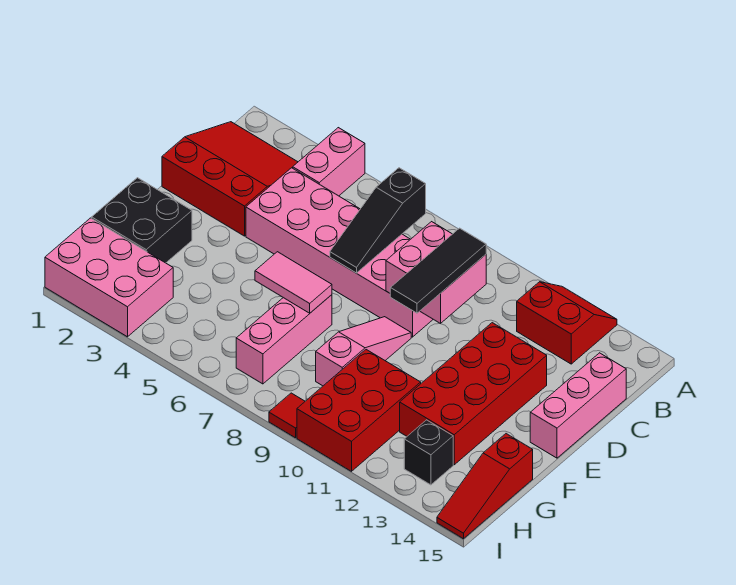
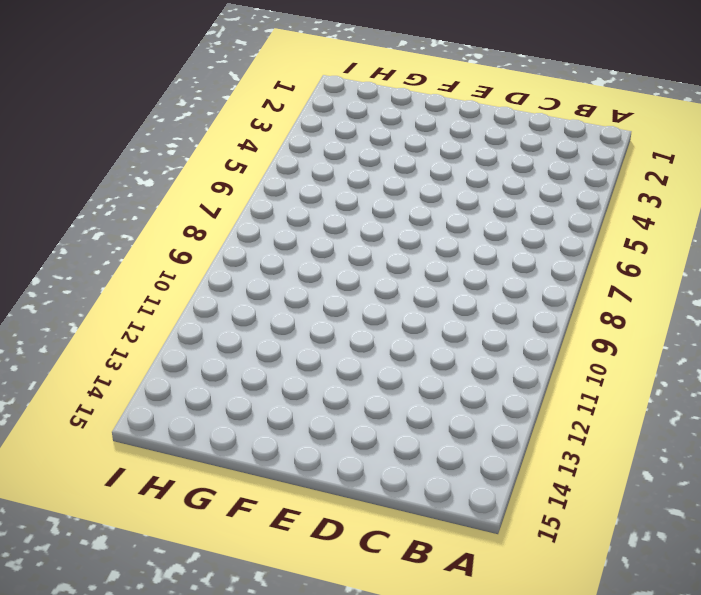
none -> pink 1x2 brick [293,128,365,196]
none -> red 2x2 slope [517,282,617,364]
none -> red 3x3 slope [162,122,298,236]

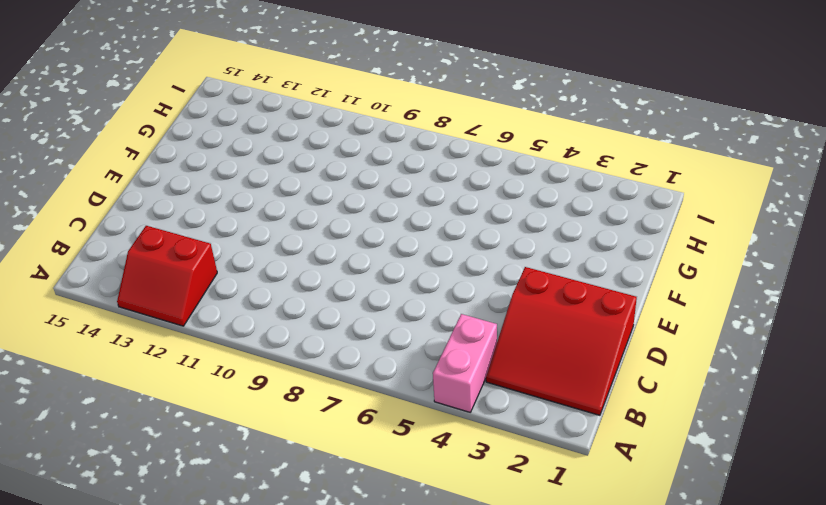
none -> pink 2x6 brick [246,168,433,337]
none -> pink 1x3 brick [530,353,626,458]
none -> red 2x4 brick [400,323,547,465]

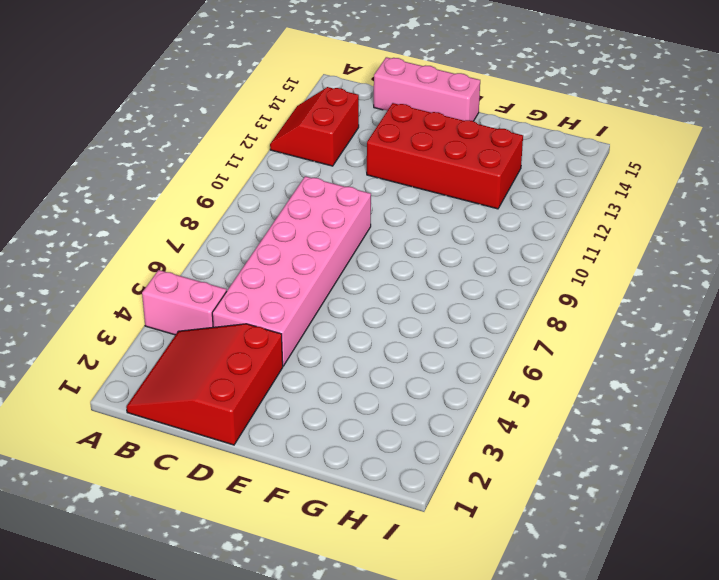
none -> pink 1x3 slope [316,317,411,386]
none -> black 2x2 brick [92,178,192,263]
none -> pink 1x3 brick [236,295,332,384]

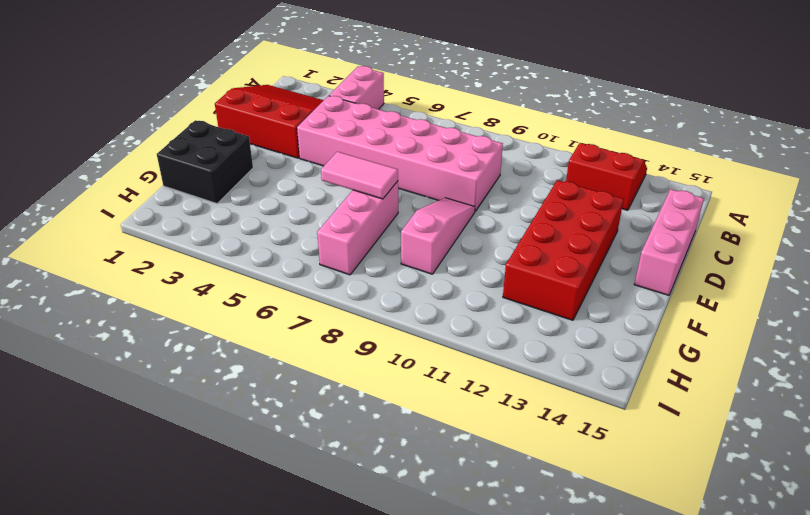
none -> red 2x3 brick [297,350,421,471]
none -> red 1x3 slope [437,434,533,539]
none -> pink 2x3 brick [45,218,173,337]

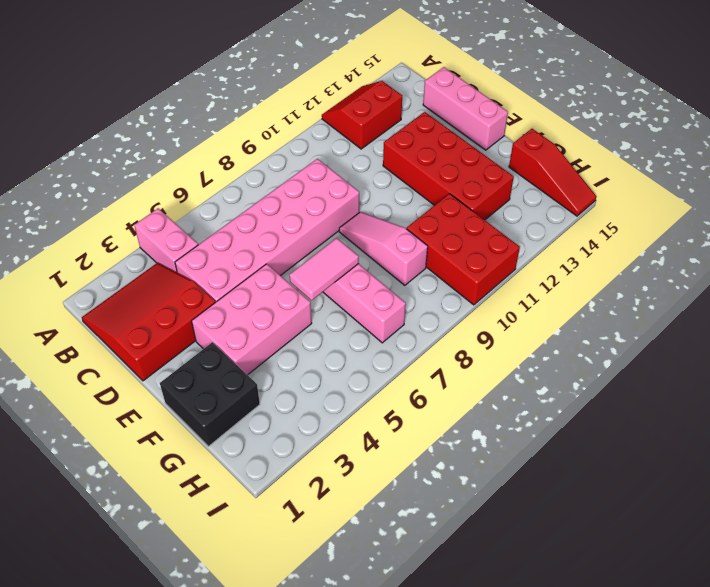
pink 2x3 brick [192,264,312,375] -> pink 2x3 brick moved to [45,218,173,337]
none -> black 1x1 brick [404,420,453,485]
none -> red 1x1 tile [269,393,305,438]
none -> black 1x3 slope [330,168,426,273]

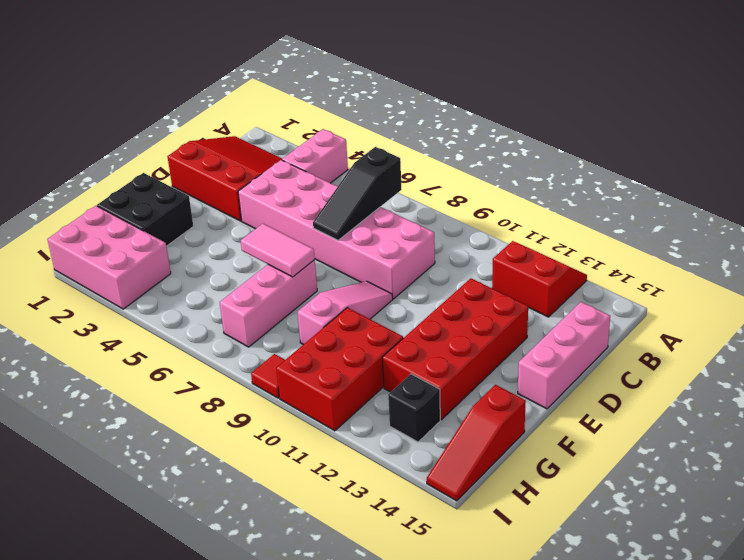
none -> pink 2x2 brick [386,222,486,324]
none -> black 1x3 tile [390,228,486,313]

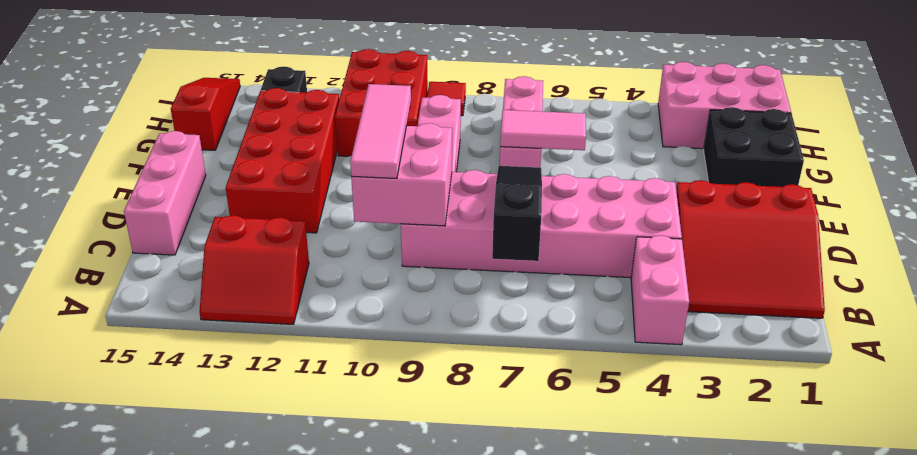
pink 1x3 tile [350,84,411,179] -> black 1x3 tile [390,228,486,313]

